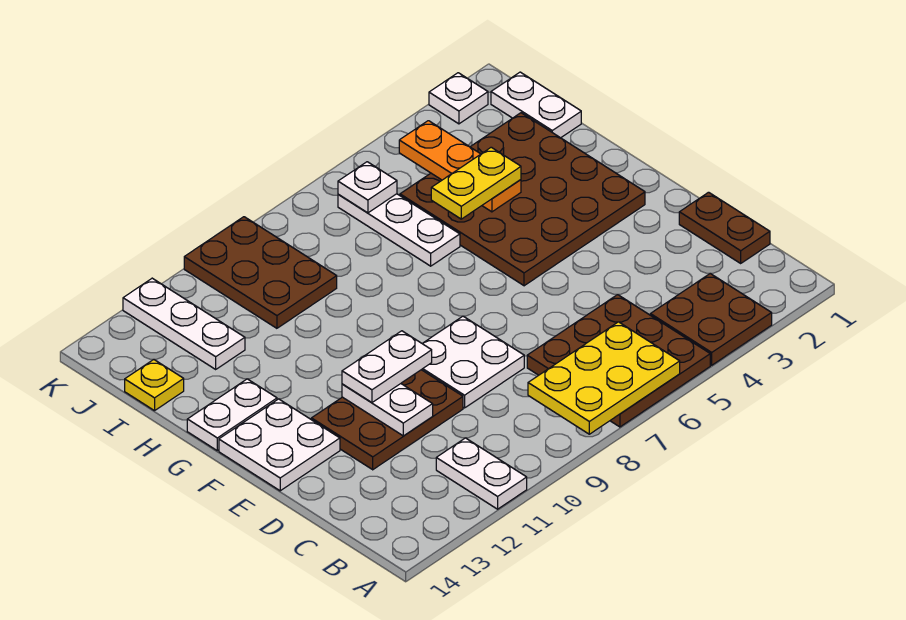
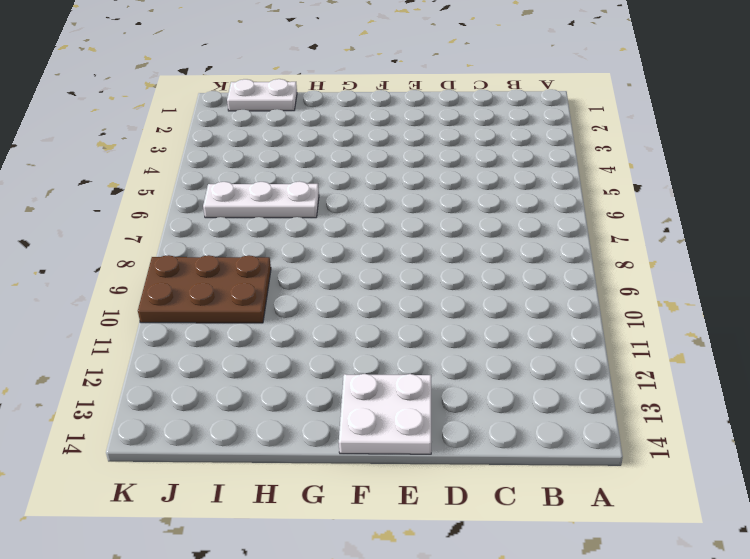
none -> brown 2x2 plate [650,273,772,365]
none -> brown 3x3 plate [527,295,710,427]
none -> white 1x2 plate [436,438,527,509]

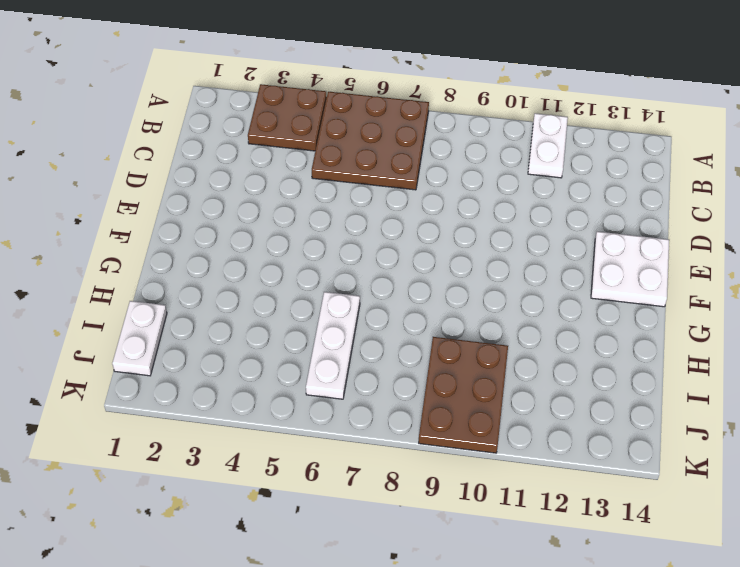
none -> brown 1x2 plate [679,192,770,263]
none -> white 2x2 plate [422,316,524,408]
none -> brown 2x3 plate [311,370,463,470]

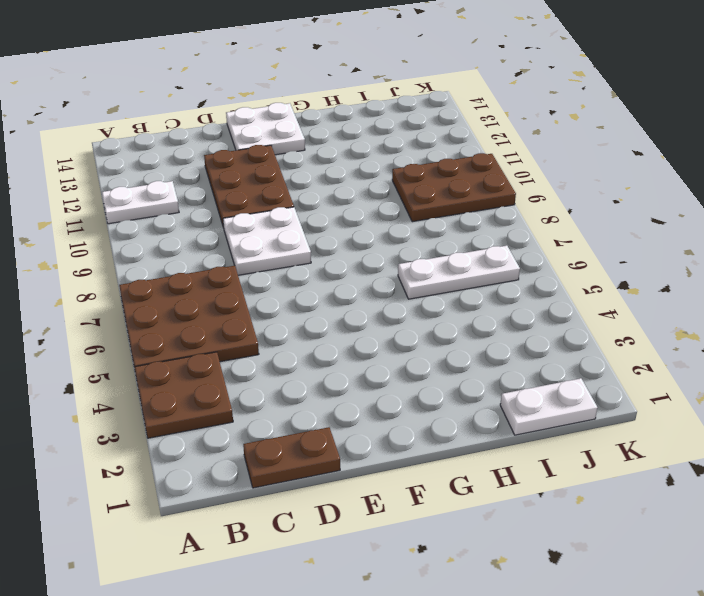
none -> brown 4x4 plate [400,113,645,286]
none -> white 1x2 plate [187,379,277,451]
none -> white 1x3 plate [123,278,245,369]

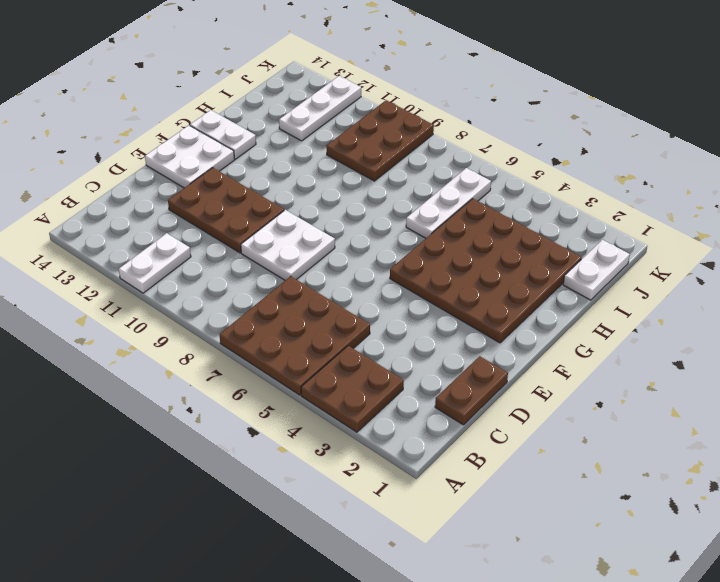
none -> yellow 1x1 plate [125,359,184,411]
none -> white 1x1 plate [429,73,488,124]
none -> yellow 2x3 plate [528,322,680,434]

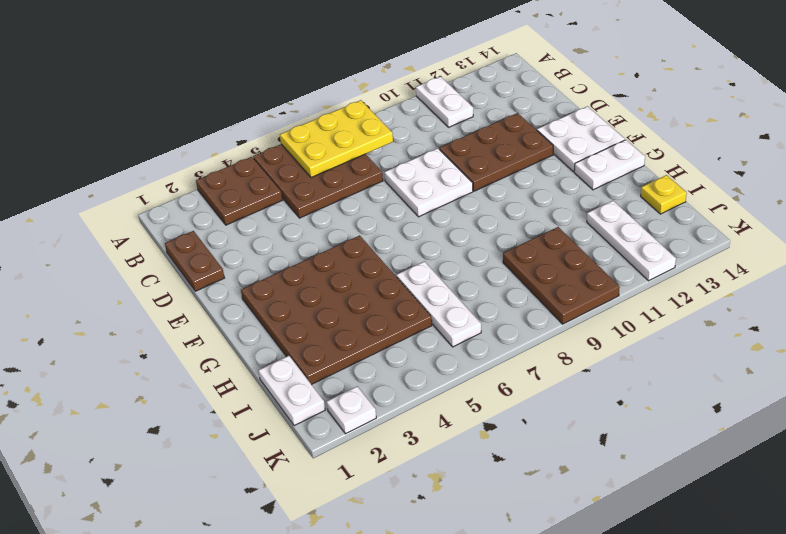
none -> white 1x2 plate [342,384,433,436]
none -> orange 1x3 plate [399,121,521,212]
none -> white 1x1 plate [338,162,397,213]

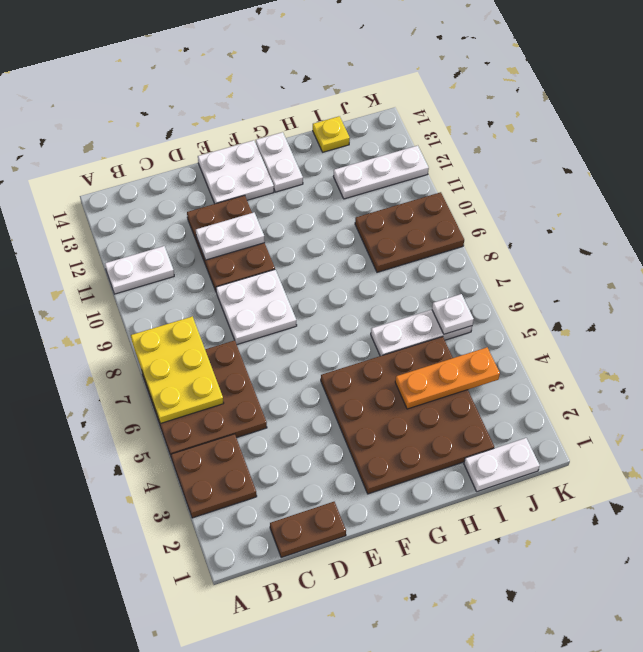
none -> white 1x1 plate [429,73,488,124]
none -> white 1x2 plate [342,331,432,402]
none -> yellow 1x2 plate [431,147,521,219]

